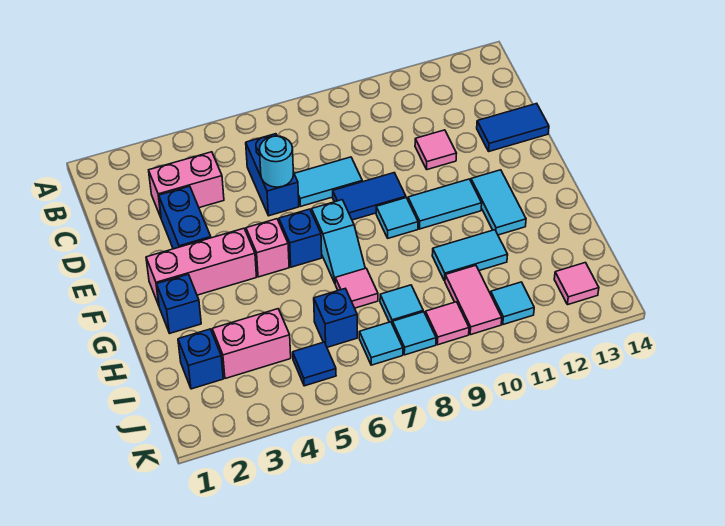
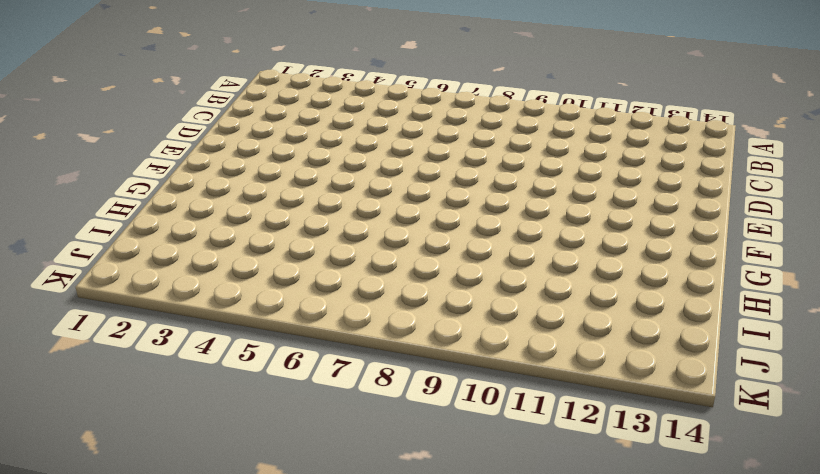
none -> pink 1x2 brick [149,152,224,217]
none -> blue 1x2 brick [246,134,299,216]
none -> blue 1x2 brick [159,186,211,249]

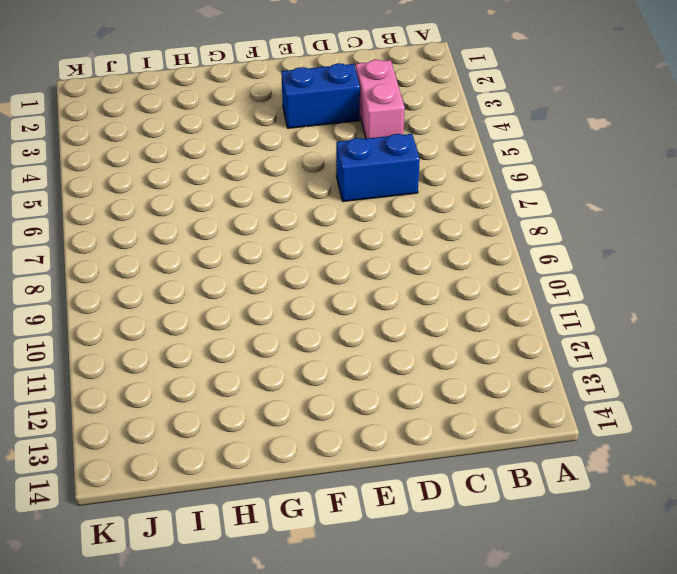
none -> cyan 1x2 tile [294,157,362,206]
none -> pink 1x1 tile [415,130,457,170]
none -> blue 1x2 tile [477,103,549,151]

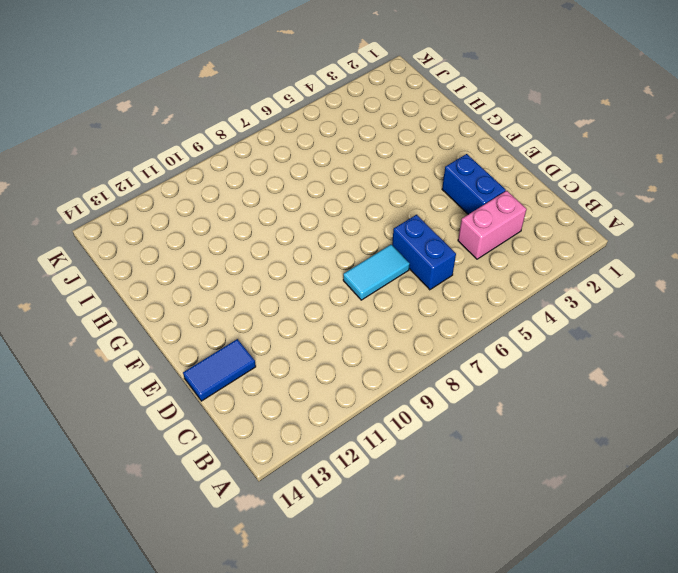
none -> pink 1x1 tile [415,130,457,170]
none -> blue 1x2 tile [333,173,406,220]
none -> pink 1x3 brick [146,228,256,305]

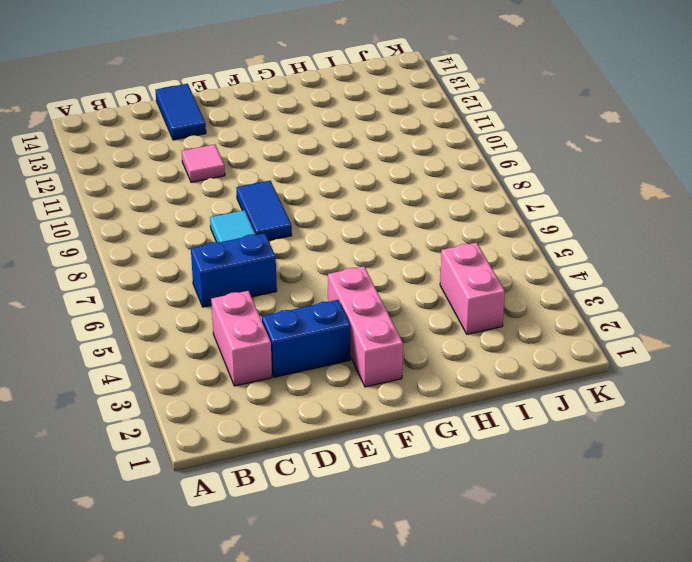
none -> pink 1x1 brick [246,219,289,277]
none -> blue 1x1 brick [279,209,322,267]
none -> cyan 1x2 slope [311,200,365,283]

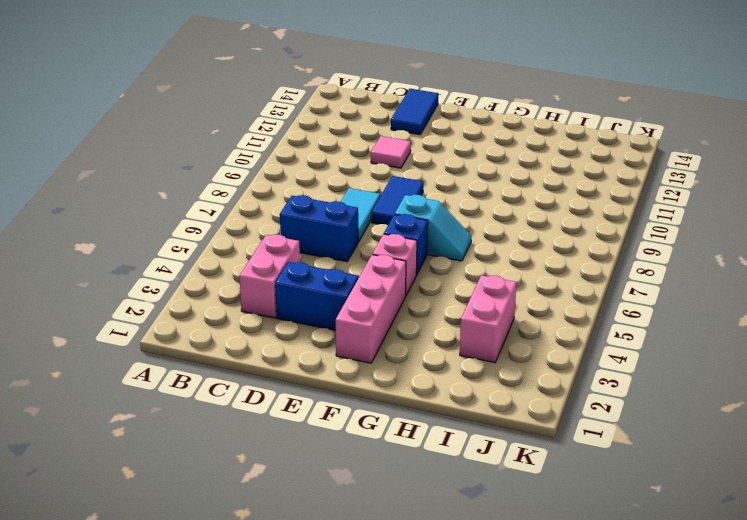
none -> cyan 1x1 tile [376,198,418,238]
none -> cyan 1x2 tile [408,179,482,229]
none -> cyan 1x2 tile [471,170,526,235]

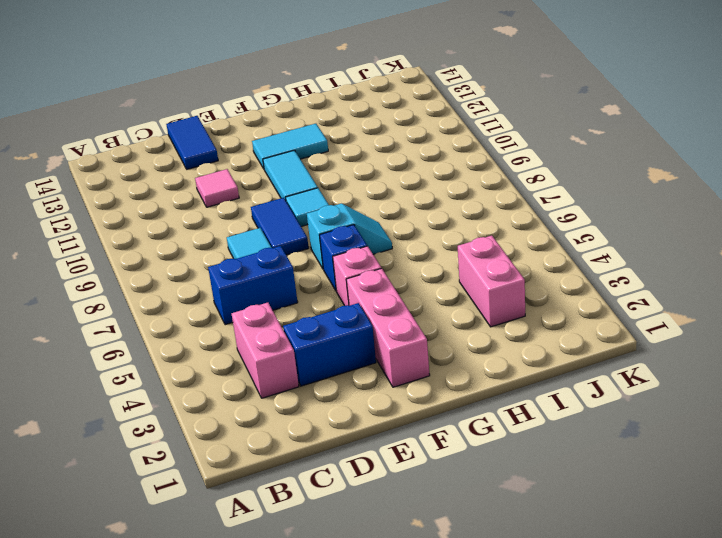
none -> blue 1x1 brick [157,274,201,333]
none -> pink 1x1 tile [335,268,378,308]
none -> cyan 1x2 tile [432,230,508,281]

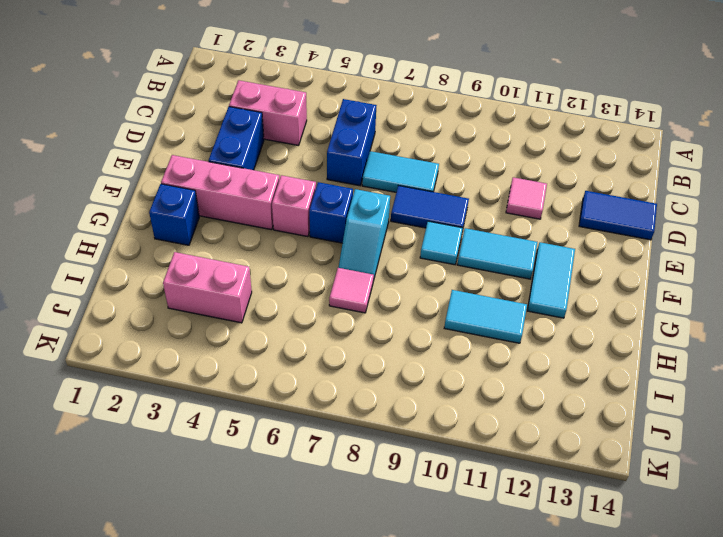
none -> blue 1x1 brick [178,329,223,389]
none -> blue 1x1 brick [314,289,357,347]
none -> cyan 1x1 tile [380,285,423,325]

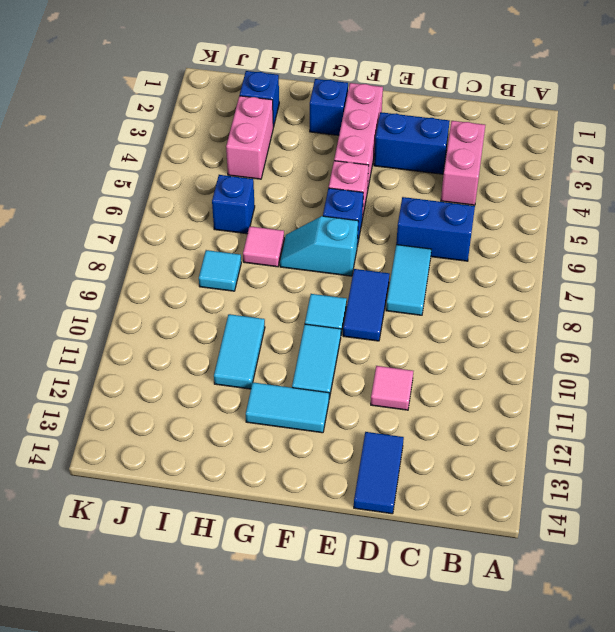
none -> pink 1x2 tile [445,265,502,335]
none -> blue 1x1 tile [293,342,336,386]
none -> cyan 1x1 tile [359,322,403,365]

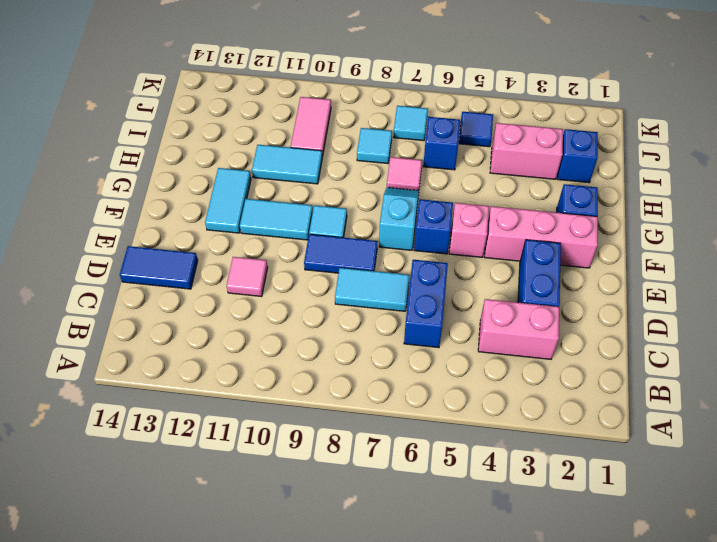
none -> cyan 1x1 tile [393,312,436,355]
none -> pink 1x1 tile [425,302,469,345]
none -> cyan 1x1 tile [491,282,534,325]

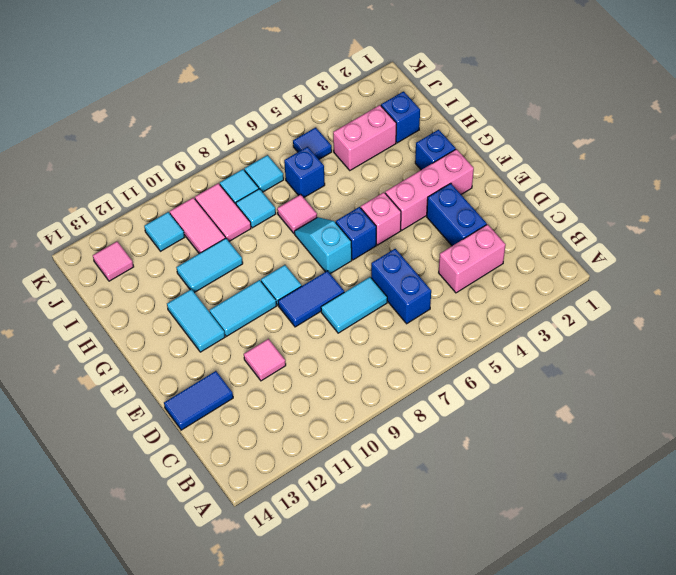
pink 1x2 tile [195,183,251,241] -> pink 1x1 tile [425,302,469,345]
none -> cyan 1x1 round brick [259,136,293,187]

